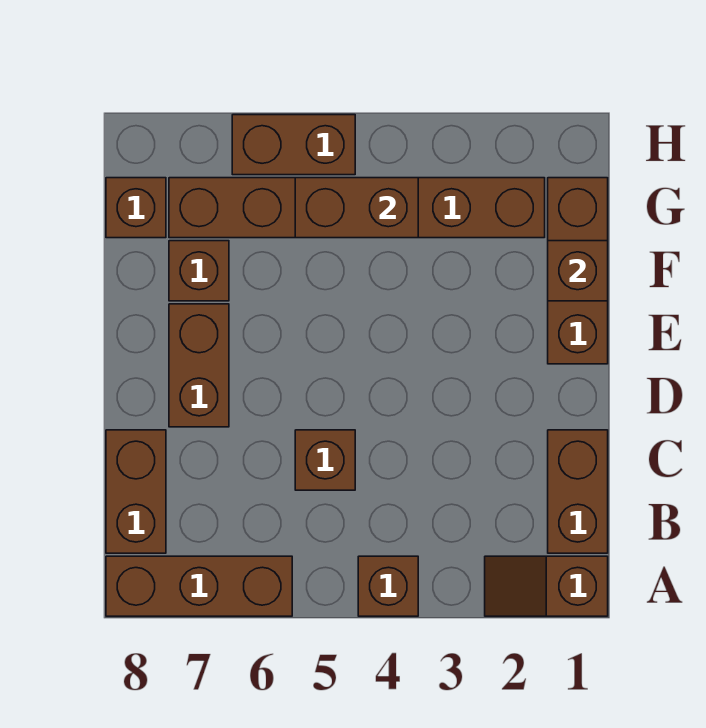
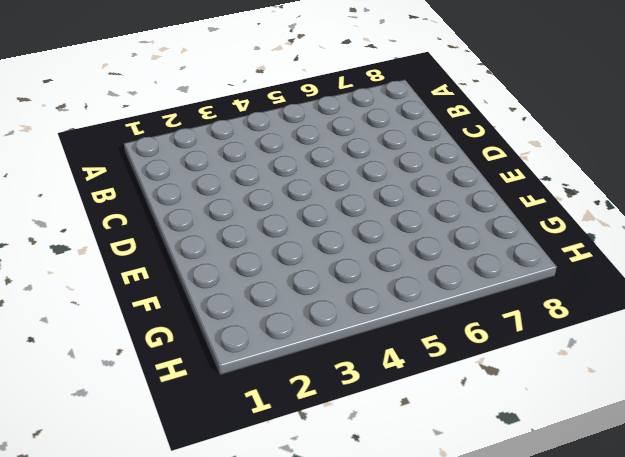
none -> brown 1x2 slope [485,556,608,616]
none -> brown 1x1 brick [358,556,418,616]
none -> brown 1x3 brick [106,556,292,616]

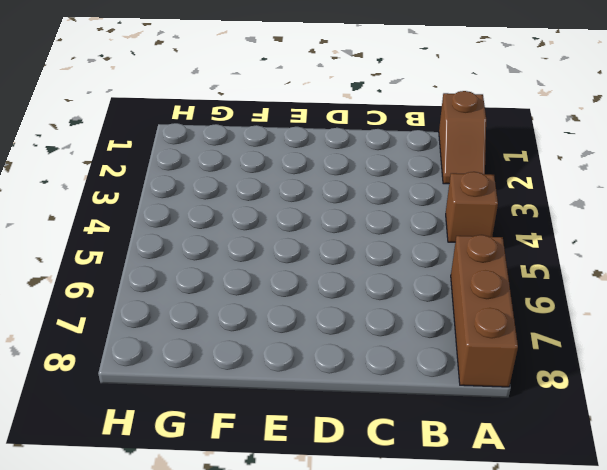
none -> brown 1x2 brick [548,430,608,553]
none -> brown 1x2 brick [106,430,166,553]
none -> brown 1x1 brick [295,430,355,490]

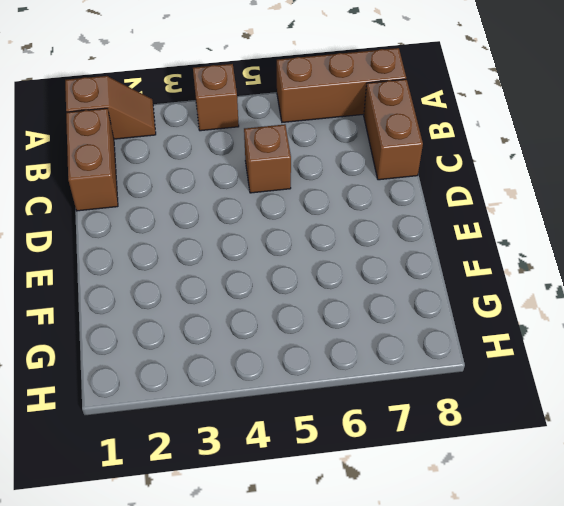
none -> brown 1x2 brick [169,304,229,427]
none -> brown 1x3 brick [548,178,608,364]
none -> brown 1x1 brick [169,241,229,301]

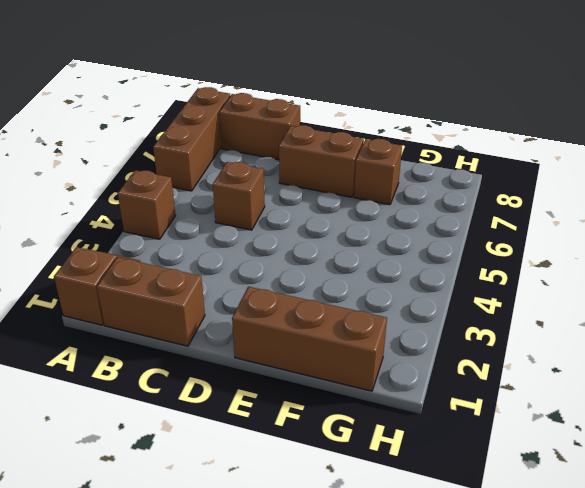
none -> brown 1x6 brick [169,178,545,238]
none -> brown 1x1 brick [106,178,166,238]
none -> brown 1x2 brick [232,115,355,175]

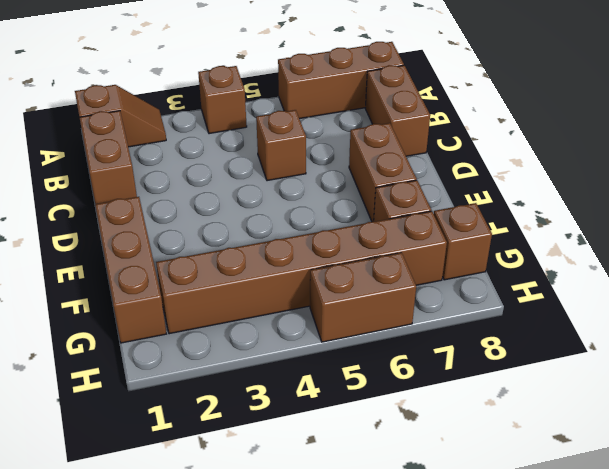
none -> brown 1x1 brick [548,241,608,301]
none -> brown 1x2 brick [295,178,418,238]

